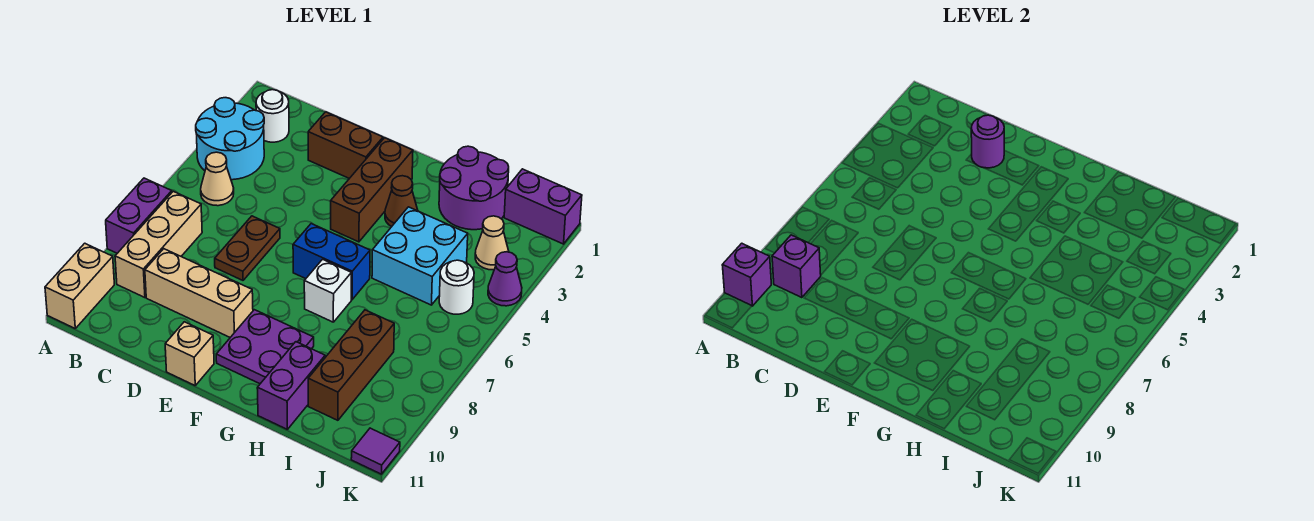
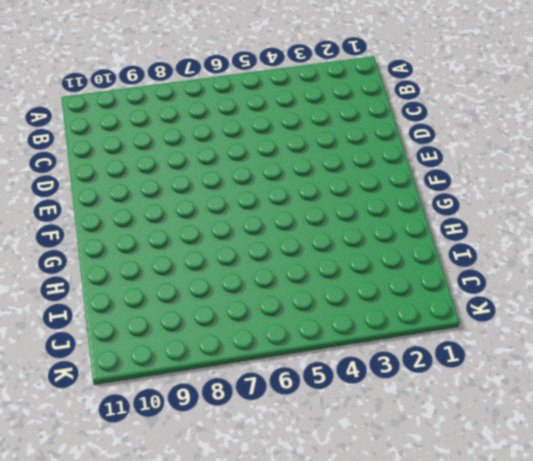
none -> cyan 2x2 round brick [196,98,264,180]
none -> purple 1x2 brick [106,178,172,253]
none -> tan 1x2 brick [45,243,114,328]

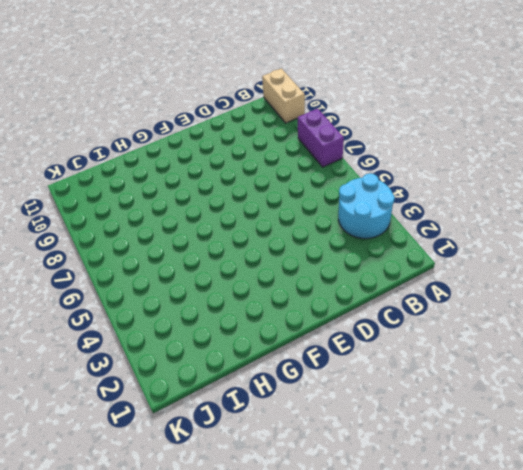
none -> white 1x1 round brick [256,90,289,142]
none -> tan 1x1 cone [201,152,234,206]
none -> tan 1x3 brick [115,191,202,298]

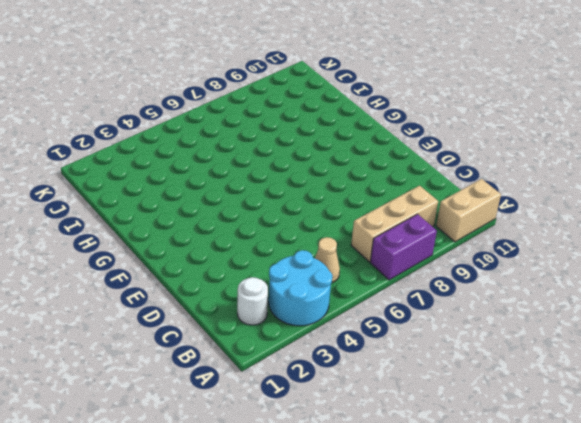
none -> tan 1x3 brick [145,249,253,337]
none -> brown 1x2 brick [308,112,383,178]
none -> brown 1x2 plate [215,216,280,280]

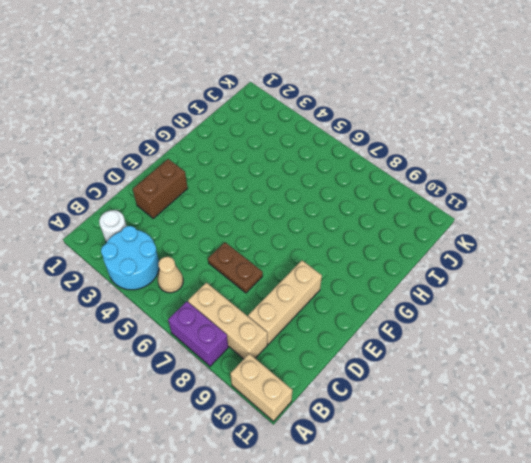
none -> tan 1x1 brick [165,322,214,385]
none -> brown 1x3 brick [331,138,413,242]
none -> blue 1x2 brick [293,224,370,300]

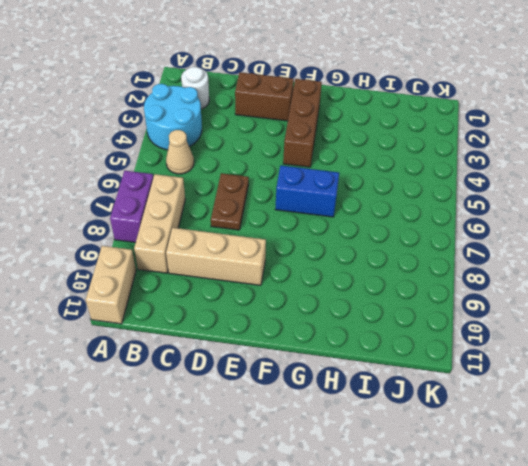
none -> tan 1x1 brick [165,322,214,385]
none -> purple 2x2 plate [216,310,314,384]
none -> brown 1x1 cone [385,176,418,227]

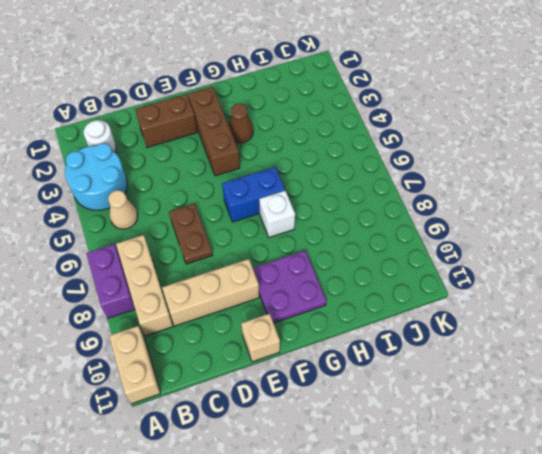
none -> purple 2x2 round brick [439,146,509,230]
none -> cyan 2x2 brick [372,207,468,305]
none -> purple 1x2 brick [257,342,325,429]

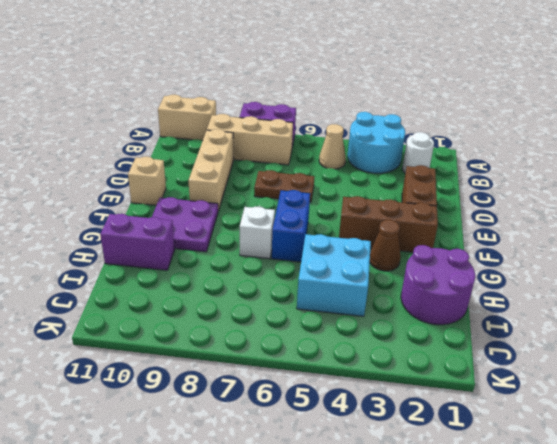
none -> brown 1x3 brick [308,310,394,420]
none -> purple 1x2 brick [504,169,582,244]
none -> tan 1x1 cone [475,216,509,270]

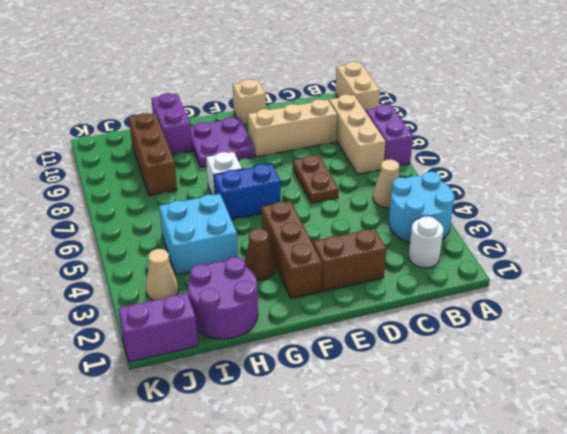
none -> white 1x1 round brick [439,260,474,314]
none -> purple 1x1 cone [488,252,522,306]
none -> purple 1x1 tile [351,428,400,474]

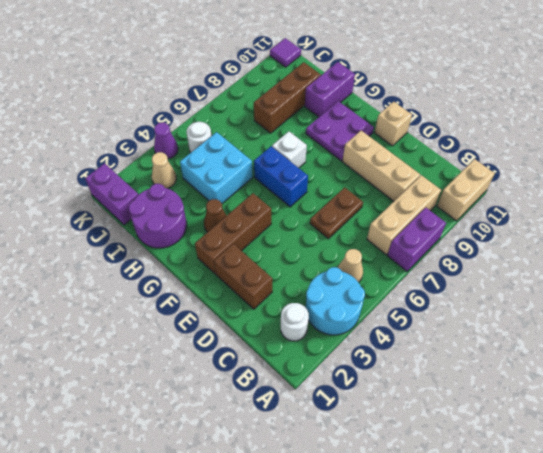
none -> purple 1x1 brick [722,243,771,306]
none -> purple 1x1 brick [772,235,821,298]
none -> purple 1x1 round brick [971,115,1004,168]

